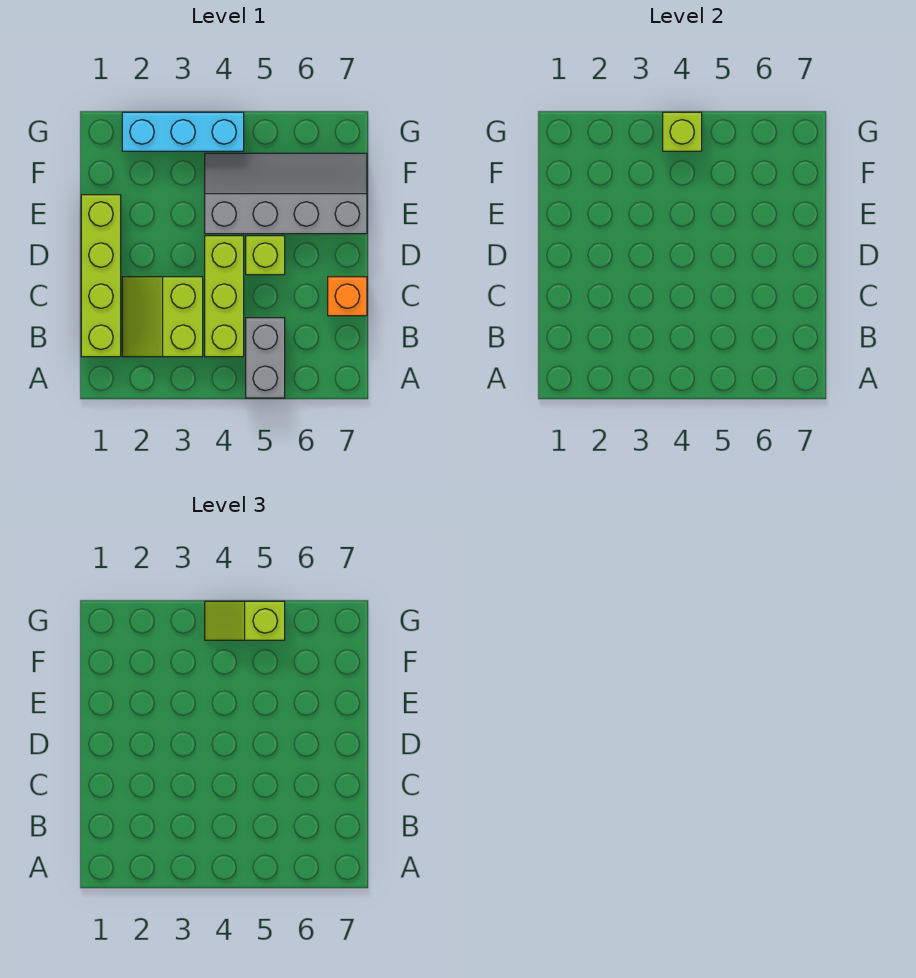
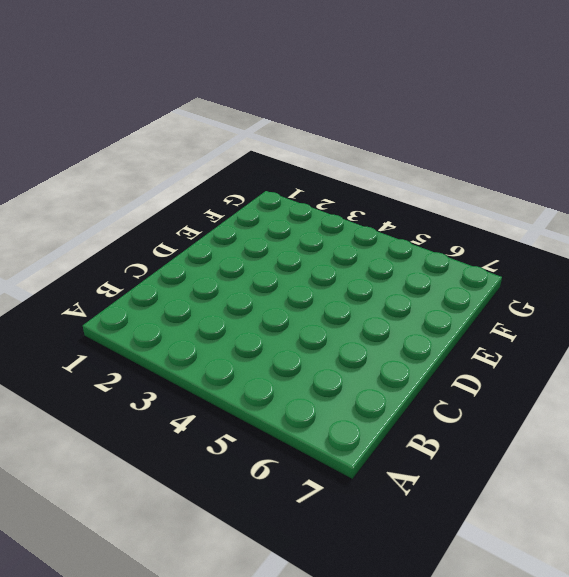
none -> grey 1x2 brick [246,318,285,398]
none -> lime 1x4 brick [81,195,121,357]

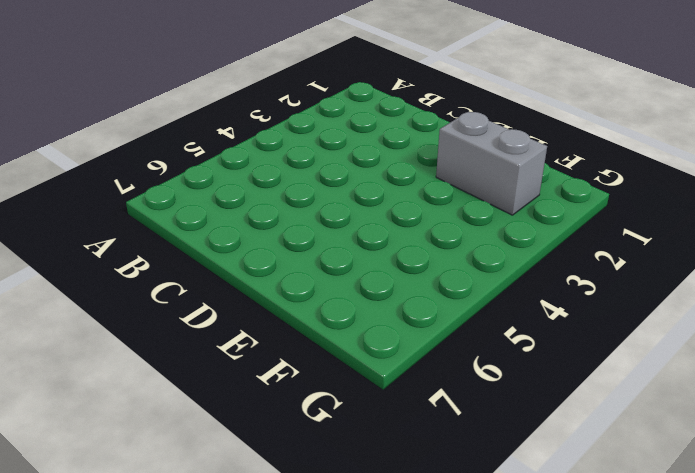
grey 1x2 brick [436,112,547,215] -> grey 1x2 brick moved to [246,318,285,398]
none -> lime 1x4 brick [81,195,121,357]
none -> lime 2x2 slope [122,277,203,357]

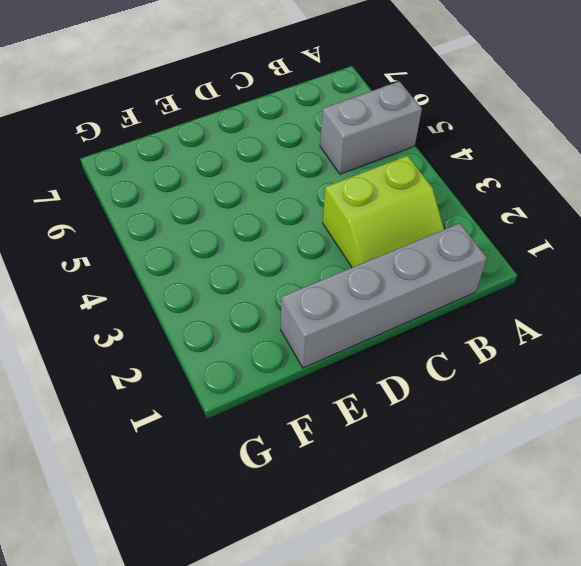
grey 1x4 brick [281,223,487,368] -> lime 1x4 brick [81,195,121,357]
none -> lime 1x3 brick [205,236,244,357]
none -> orange 1x1 brick [328,277,367,316]

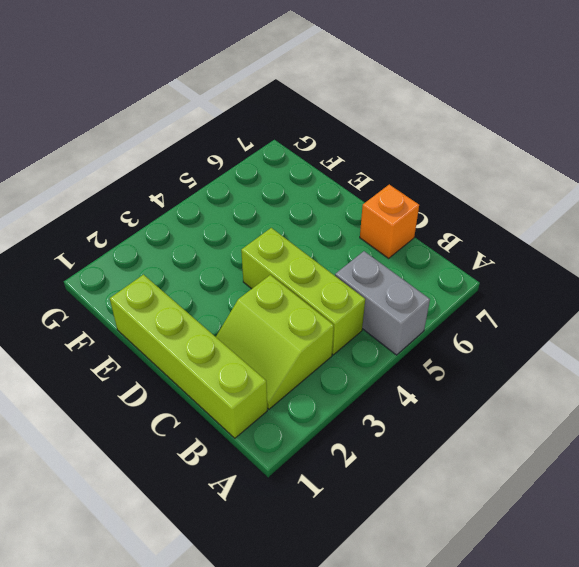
none -> lime 1x1 brick [246,236,285,275]
none -> grey 2x4 slope [205,153,367,234]

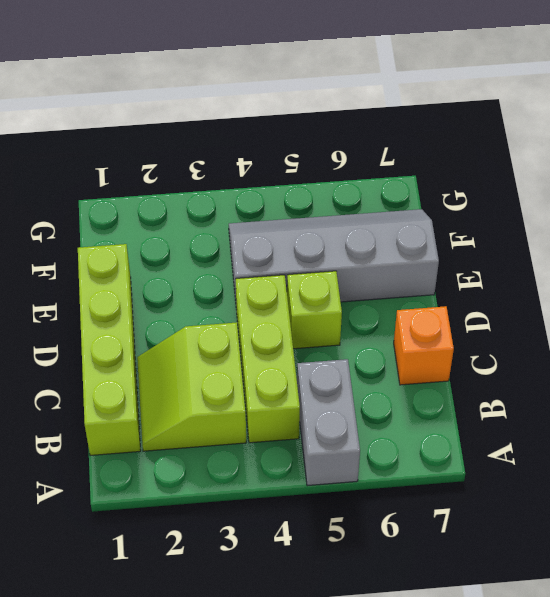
none -> cyan 1x3 brick [122,112,244,151]
none -> lime 1x1 brick [663,112,702,151]

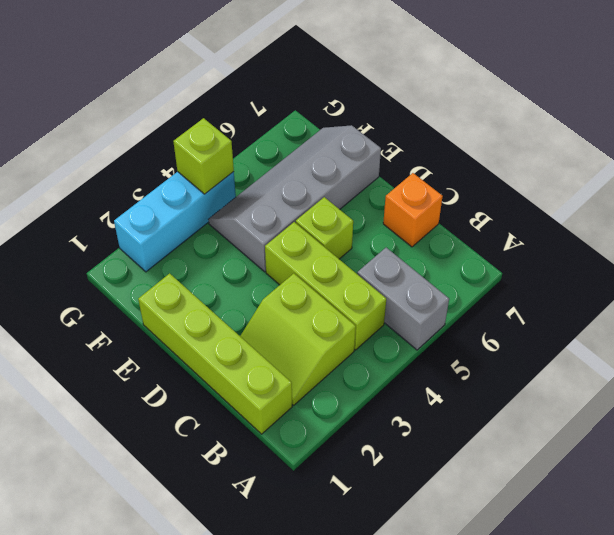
none -> lime 1x2 slope [205,601,285,640]

